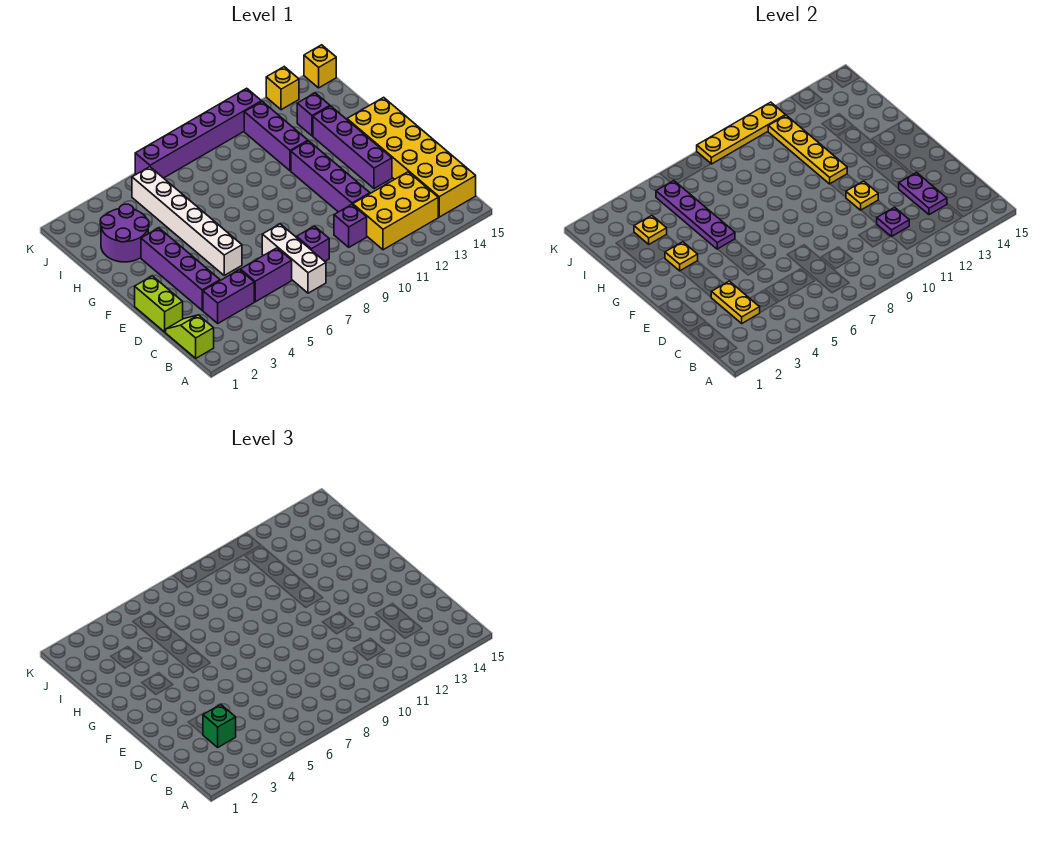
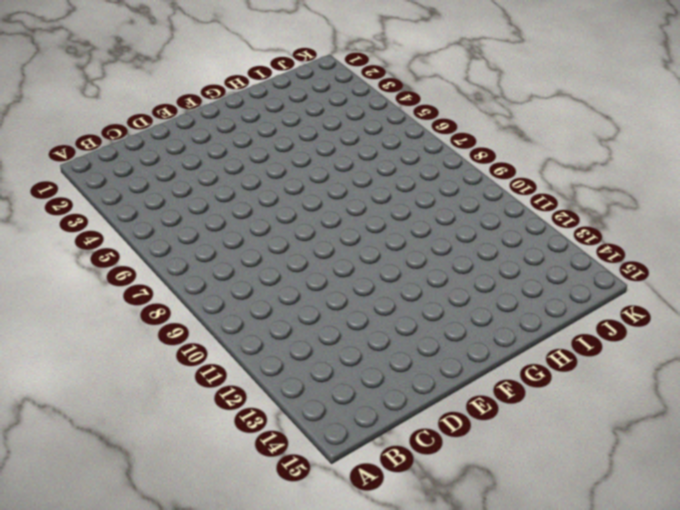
none -> lime 1x2 slope [166,315,214,358]
none -> white 1x3 brick [262,224,326,293]
none -> yellow 2x3 brick [353,172,438,250]

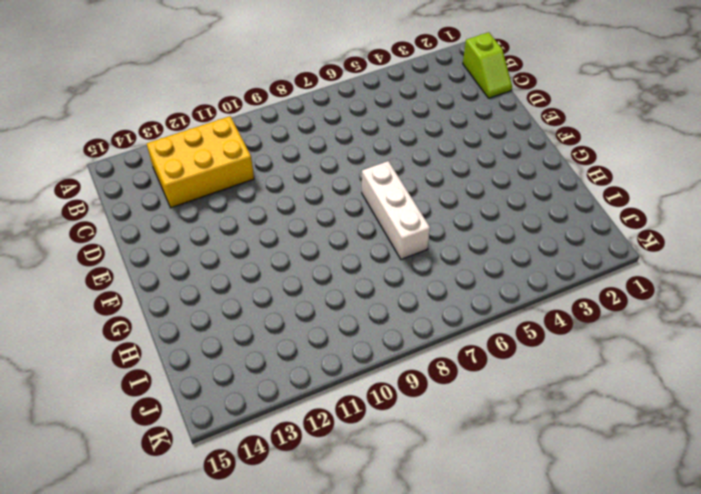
white 1x3 brick [362,161,430,259] -> white 1x3 brick moved to [262,224,326,293]
none -> yellow 2x6 brick [347,97,476,217]
none -> purple 1x2 brick [203,270,254,323]
none -> purple 1x2 brick [240,248,292,302]

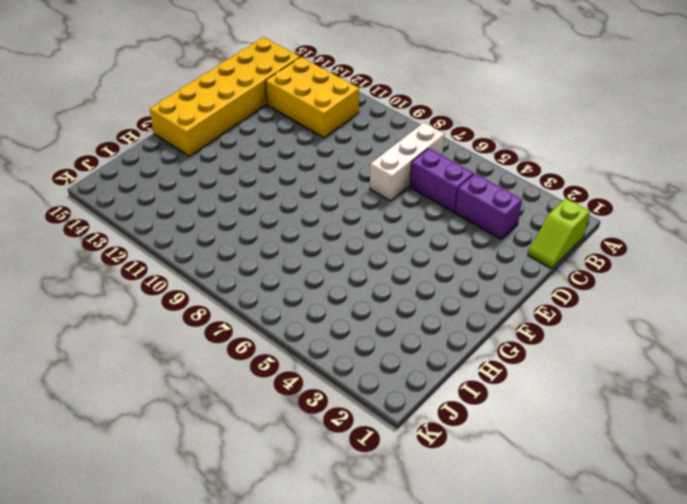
none -> purple 1x1 brick [297,226,329,261]
none -> purple 1x1 brick [334,205,367,247]
none -> lime 1x2 brick [135,276,183,332]

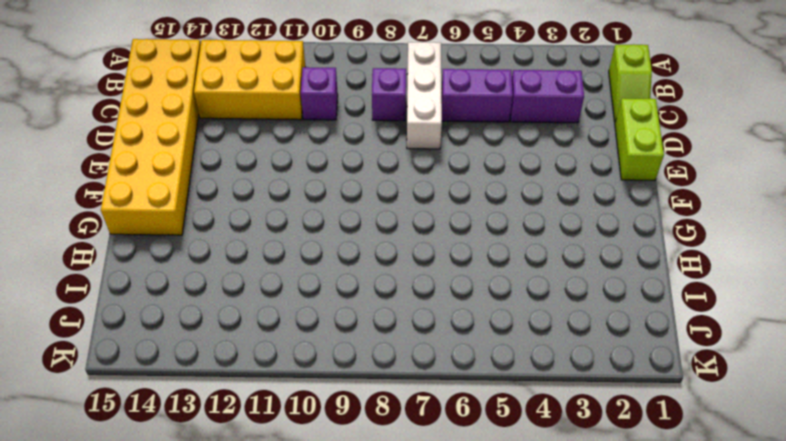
none -> purple 1x4 brick [141,228,220,310]
none -> purple 1x4 brick [291,141,370,212]
none -> white 1x6 brick [132,167,242,275]

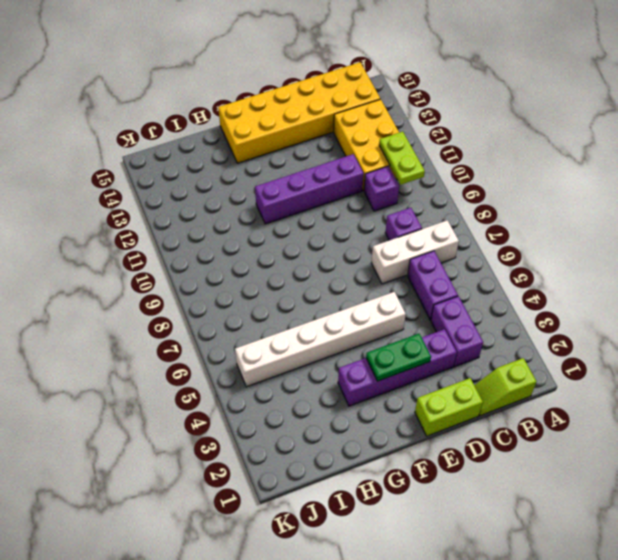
lime 1x2 plate [379,132,425,185] -> none
green 1x2 plate [366,334,431,381] -> none
none -> purple 1x4 brick [313,106,392,189]
none -> purple 2x2 round brick [100,204,149,262]
none -> purple 1x3 brick [244,102,308,171]

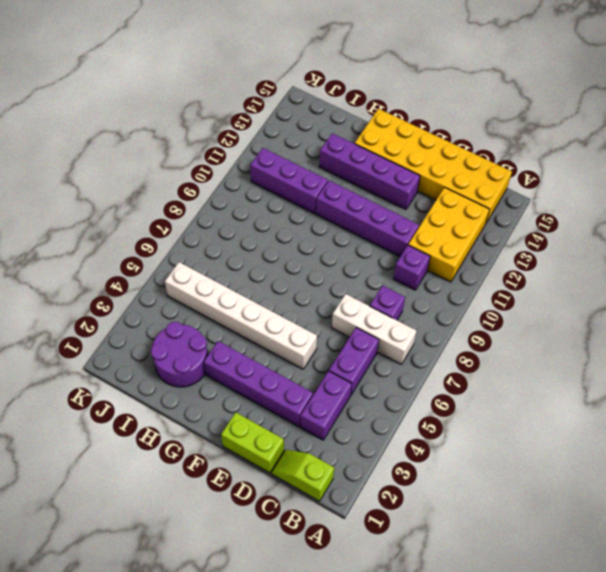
none -> purple 1x1 brick [297,93,330,136]
none -> purple 1x6 brick [135,88,262,178]
none -> yellow 1x1 brick [266,67,299,110]

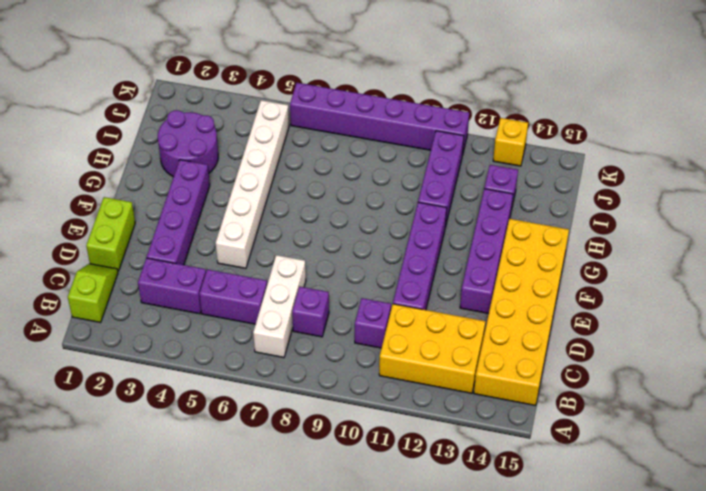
none -> yellow 1x1 brick [304,45,336,88]
none -> yellow 1x2 plate [711,281,760,323]
none -> purple 1x1 plate [877,207,909,236]

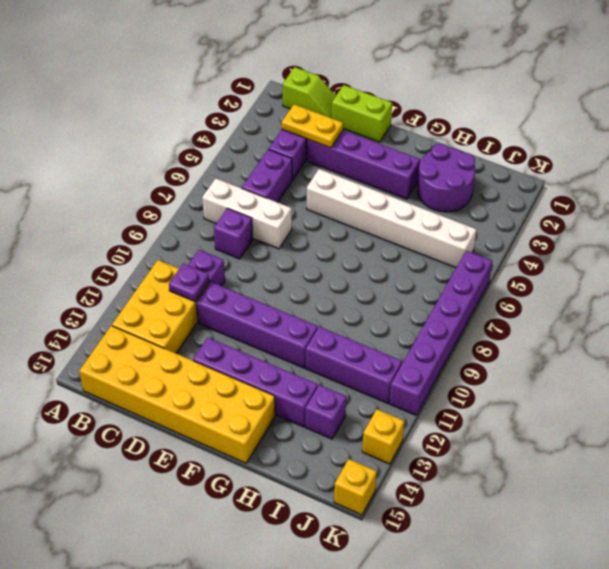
none -> purple 1x2 plate [899,173,947,215]
none -> yellow 1x1 plate [846,181,878,210]
none -> yellow 1x1 plate [665,242,698,271]

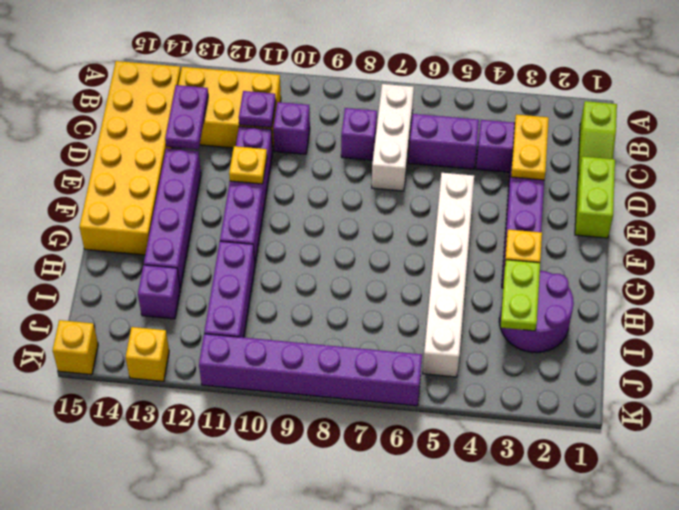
lime 1x2 plate [500,260,540,331] -> yellow 1x1 plate [634,216,667,244]
none -> purple 1x4 plate [656,181,735,249]
none -> yellow 1x4 plate [768,115,847,184]
none -> yellow 1x4 plate [697,102,786,164]

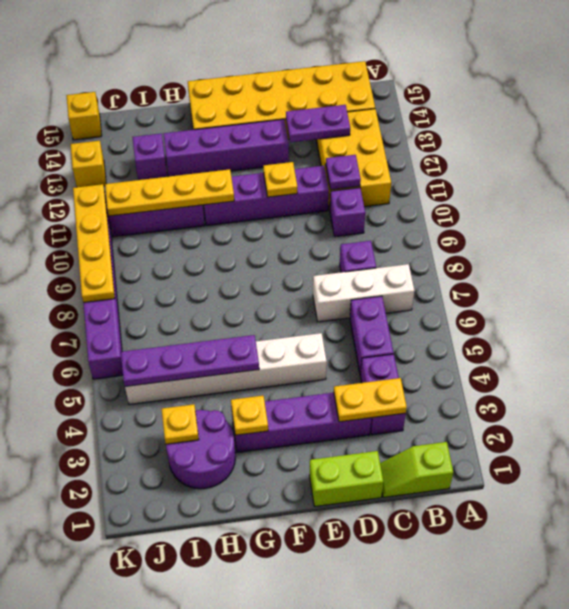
none -> green 1x1 brick [203,705,236,747]

